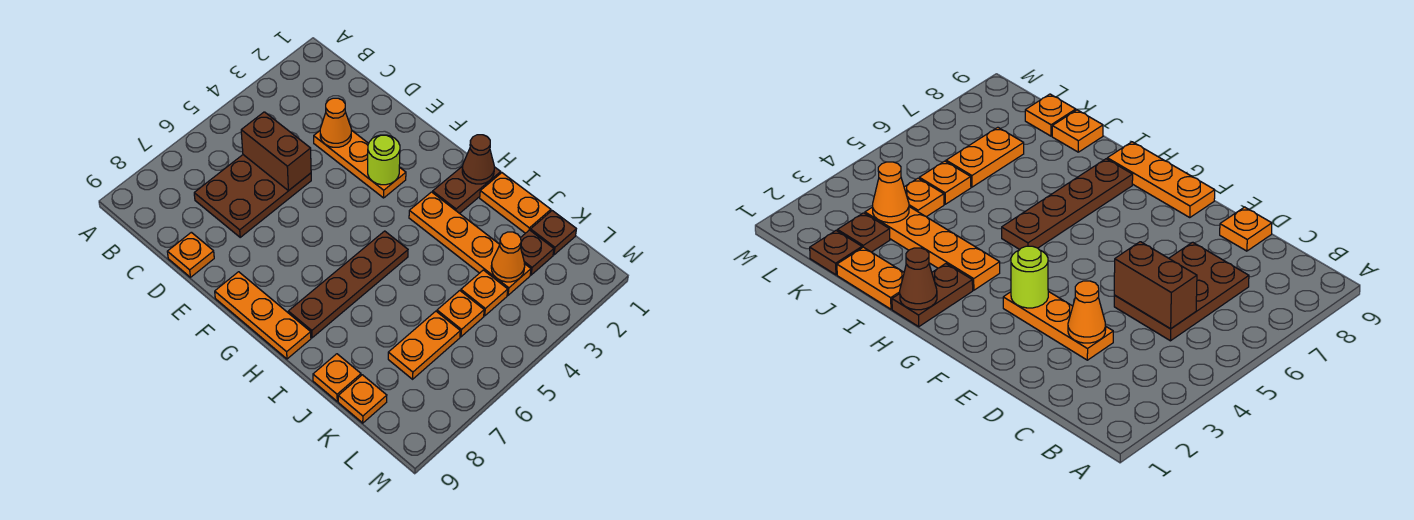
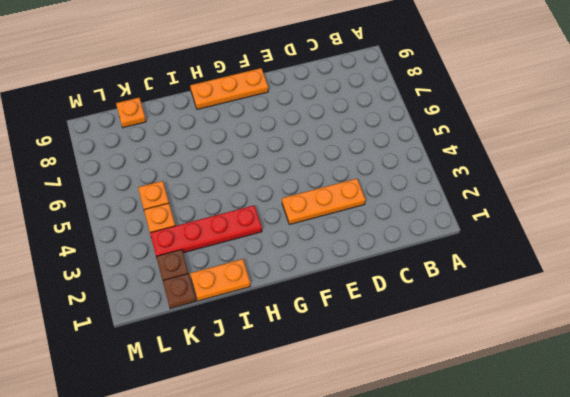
red 1x4 plate [150,205,262,256] -> orange 1x4 plate [409,192,531,295]
none -> brown 2x3 plate [194,155,311,237]
none -> orange 1x1 plate [167,232,214,277]
none -> brown 1x2 plate [433,166,501,213]

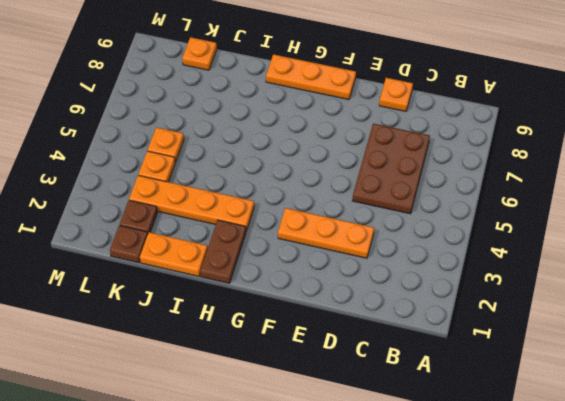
none -> brown 1x4 plate [288,231,408,338]
none -> orange 1x1 plate [313,354,361,401]
none -> orange 1x2 plate [388,311,460,379]

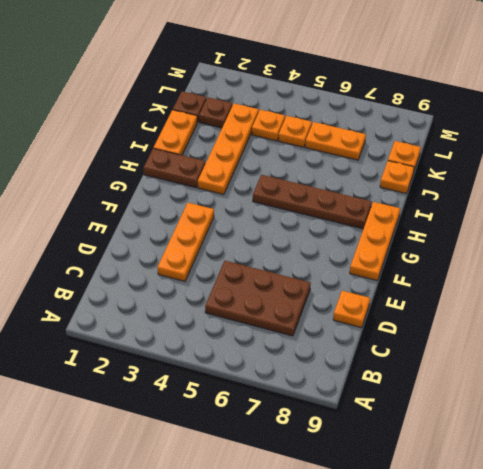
none -> brown 1x2 brick [241,112,311,191]
none -> orange 1x1 cone [320,98,351,147]
none -> lime 1x1 round brick [368,135,400,185]

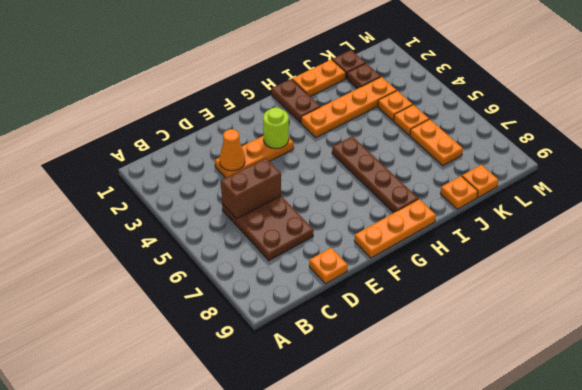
none -> brown 1x1 cone [462,135,494,184]
none -> orange 1x1 cone [491,232,525,282]

